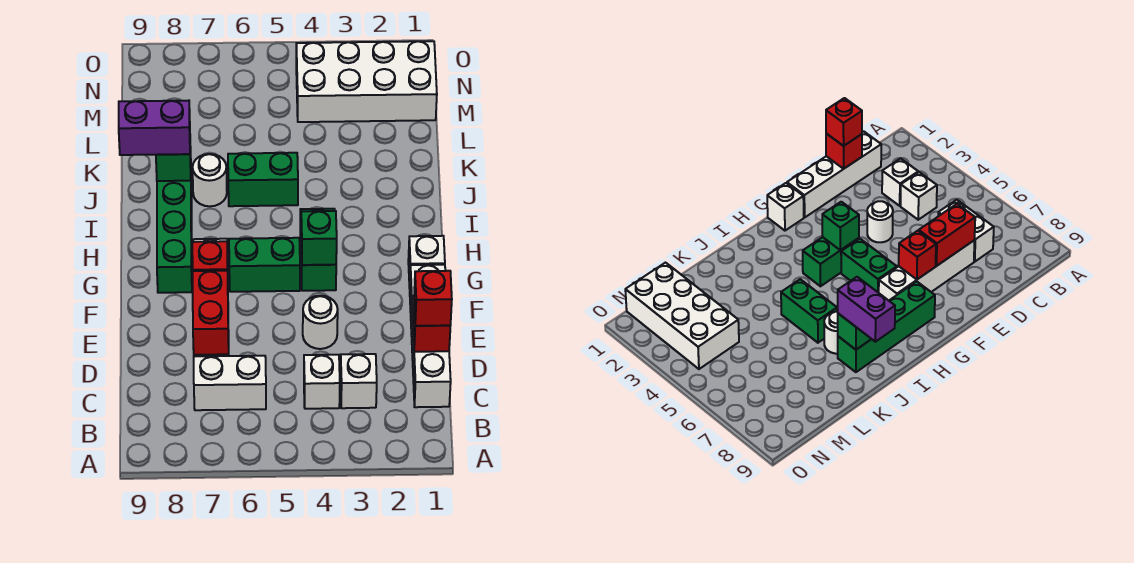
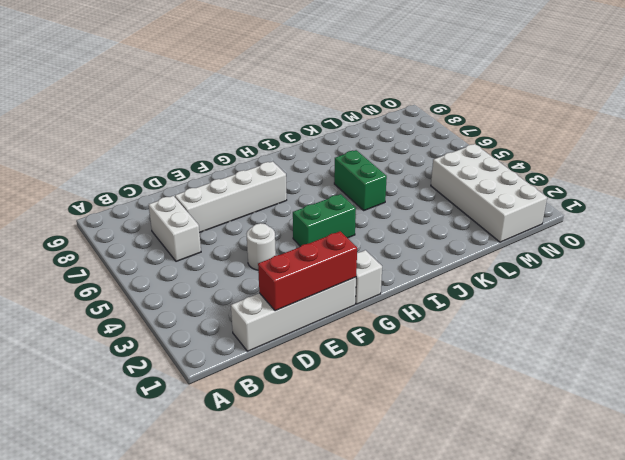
red 1x3 brick [258,231,357,311] -> red 1x1 brick [413,308,450,352]
none -> white 1x1 brick [340,354,377,408]
none -> white 1x1 brick [304,355,340,409]
none -> green 1x2 brick [229,238,300,292]

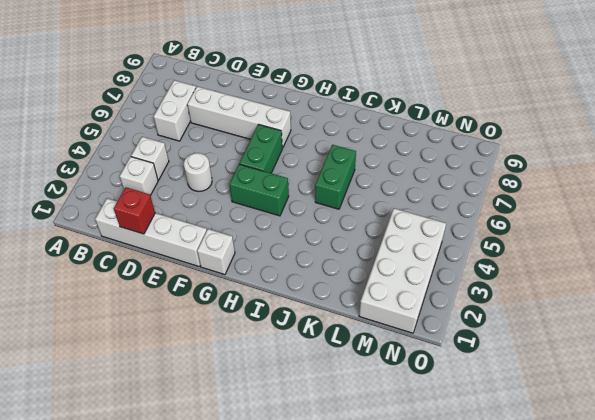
none -> green 1x4 brick [157,181,192,293]
none -> white 1x1 round brick [193,154,227,206]
none -> red 1x2 brick [193,271,229,355]

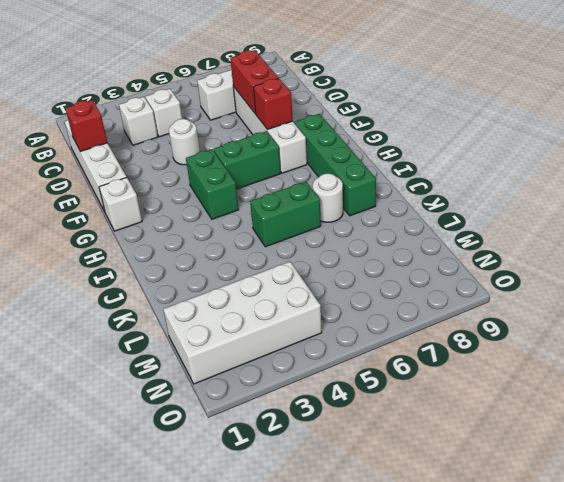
none -> green 1x1 brick [301,211,337,265]
none -> green 1x1 brick [156,146,191,181]
none -> red 1x1 brick [414,271,452,326]

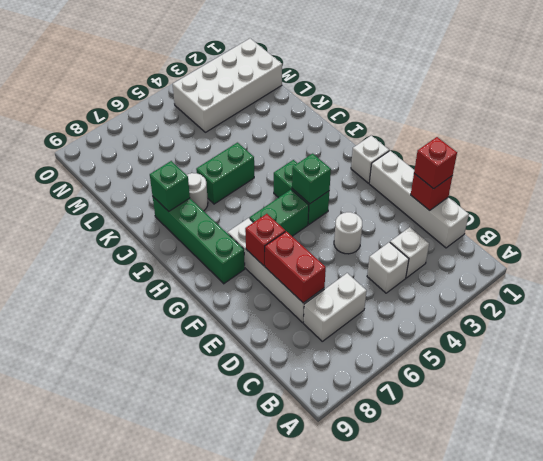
none -> purple 1x2 brick [119,101,190,155]

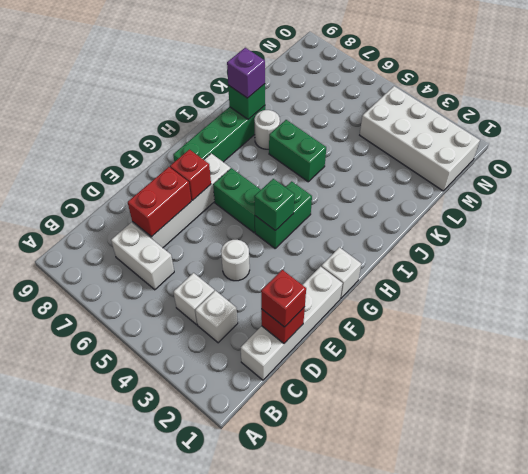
purple 1x1 brick [227,48,265,98] -> purple 1x2 brick [119,101,190,155]

